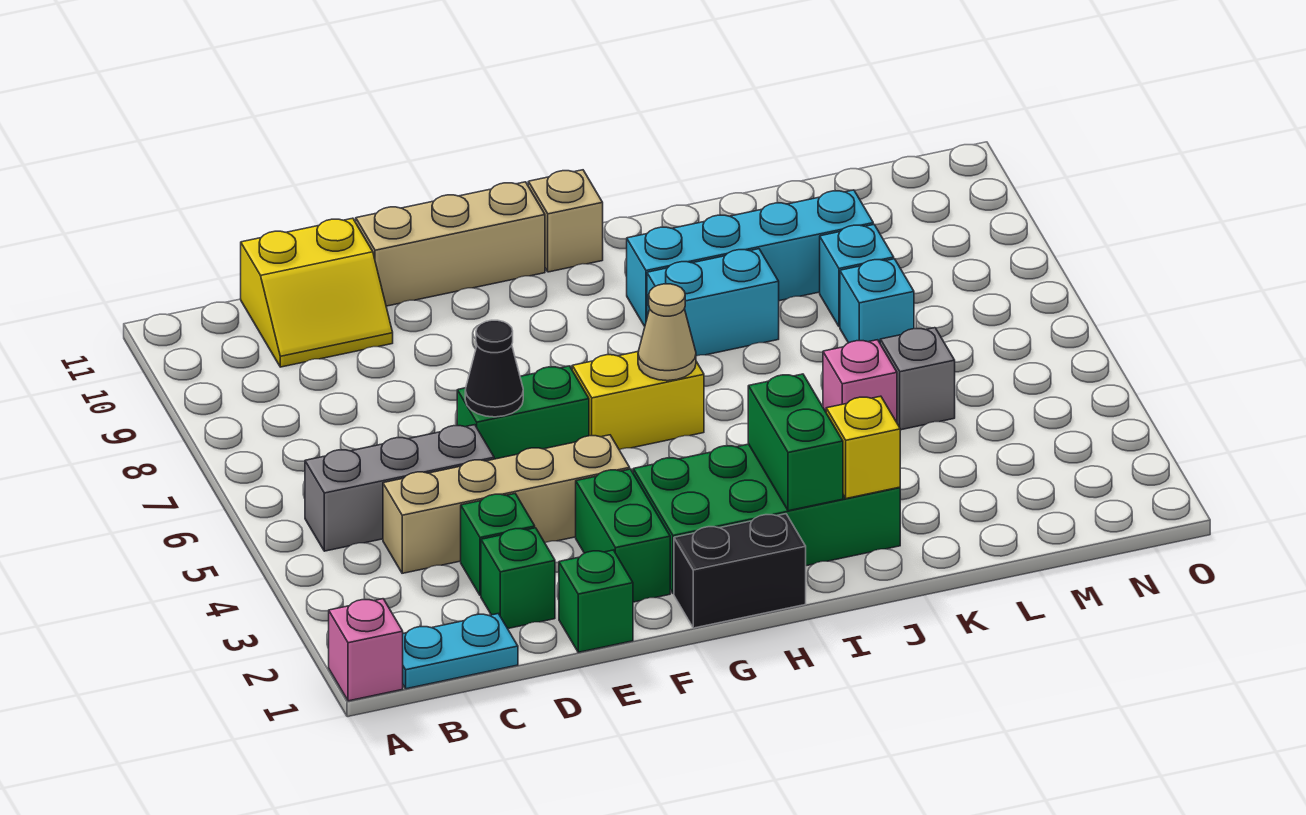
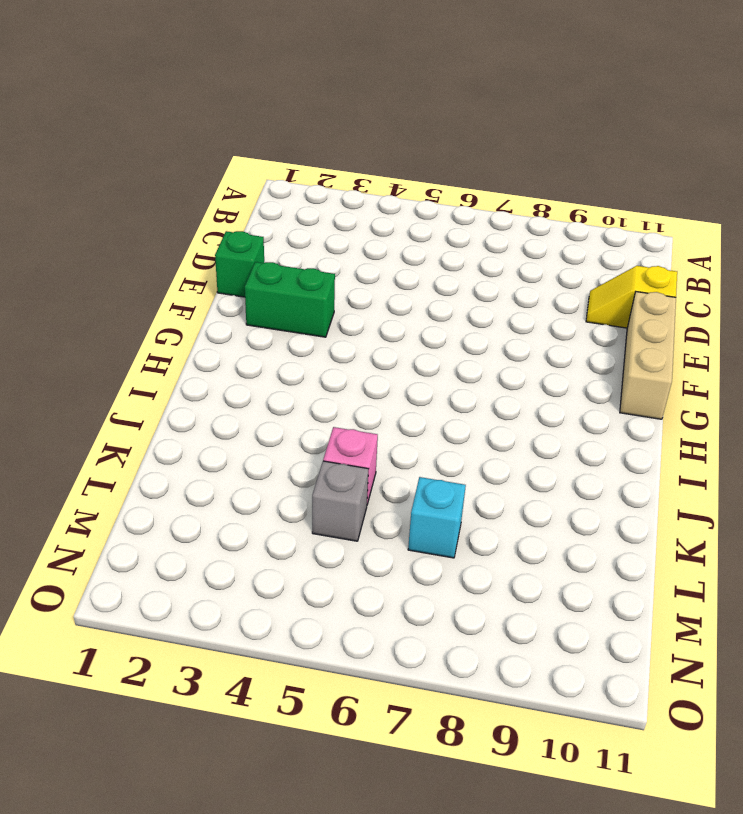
yellow 1x2 slope [586,266,677,328] -> yellow 2x2 slope [241,218,393,367]
none -> pink 1x1 brick [329,599,403,701]
none -> cyan 1x2 plate [403,614,518,689]
none -> grey 1x3 brick [305,425,494,551]

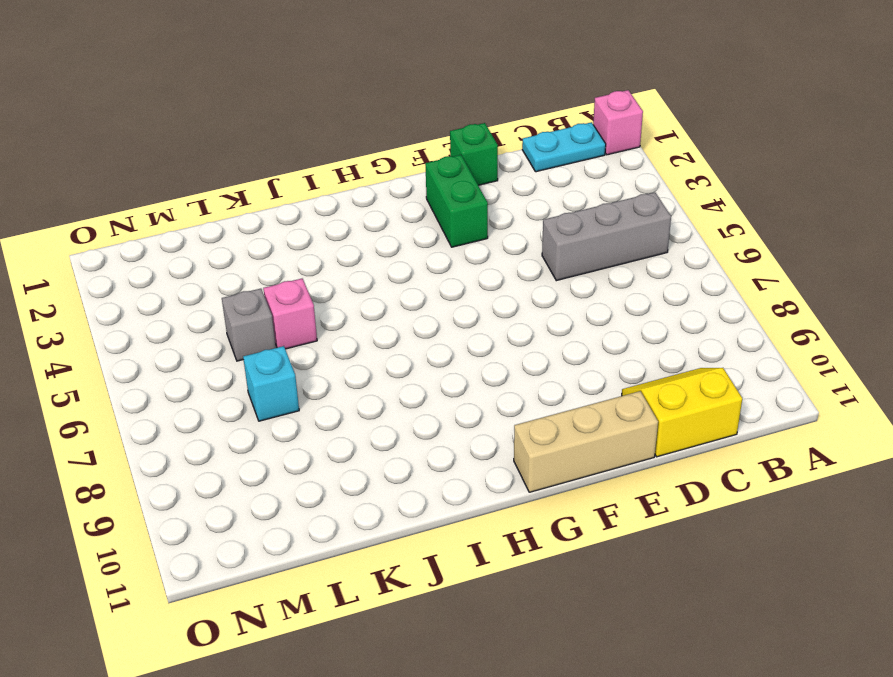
none -> tan 1x4 brick [383,435,630,573]
none -> green 1x1 brick [481,528,555,629]
none -> green 1x1 brick [461,494,535,596]

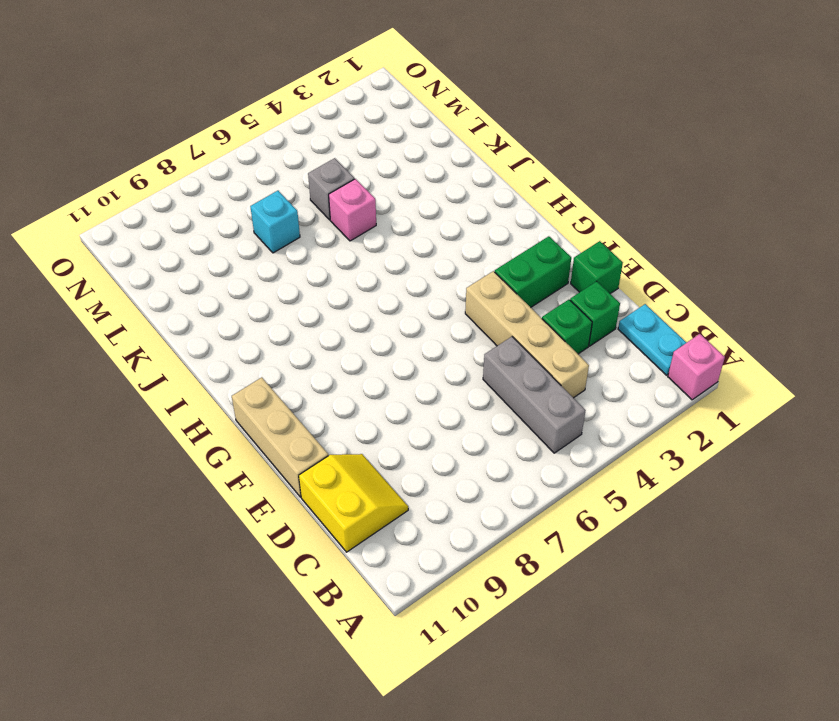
none -> green 1x2 brick [457,366,589,459]
none -> black 1x2 brick [674,514,806,628]
none -> green 2x4 brick [633,444,900,594]

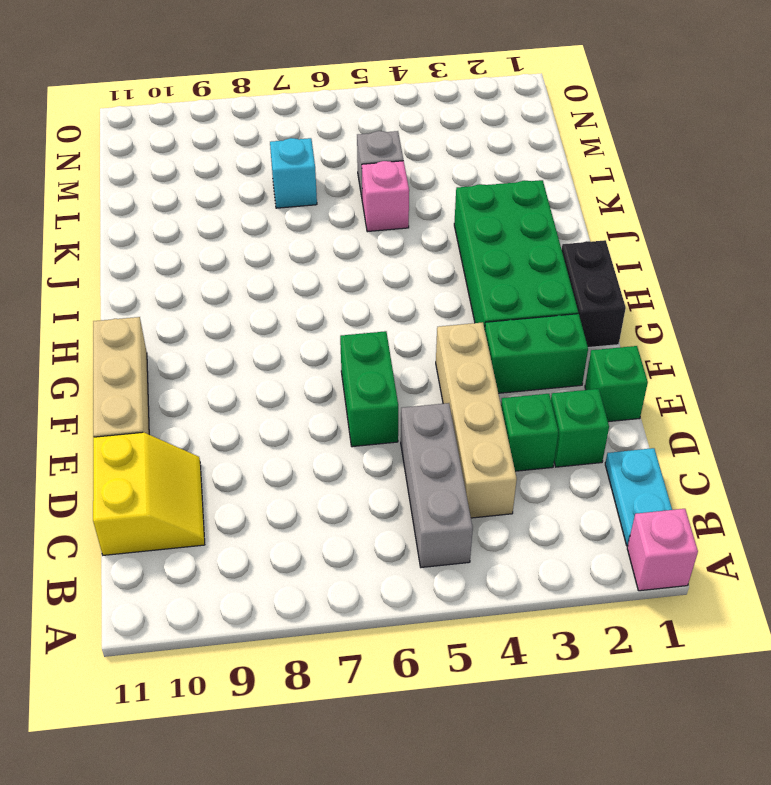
none -> yellow 1x2 brick [572,352,704,450]
none -> tan 1x1 brick [528,170,603,272]
none -> cyan 1x2 brick [647,249,779,356]

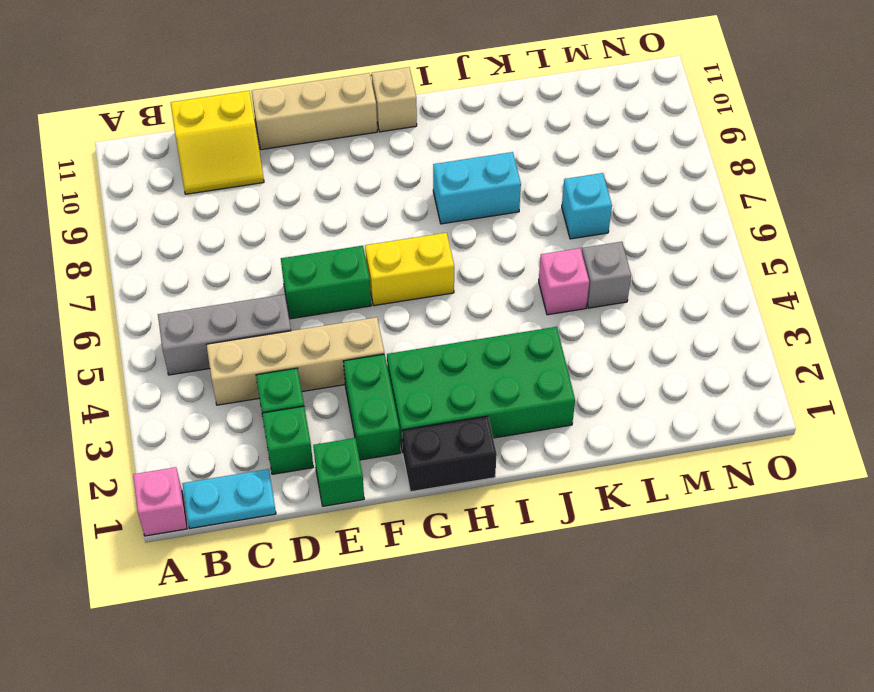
none -> cyan 1x4 brick [627,190,873,326]
none -> cyan 1x1 brick [820,224,894,327]
none -> black 1x1 cone [465,320,523,417]

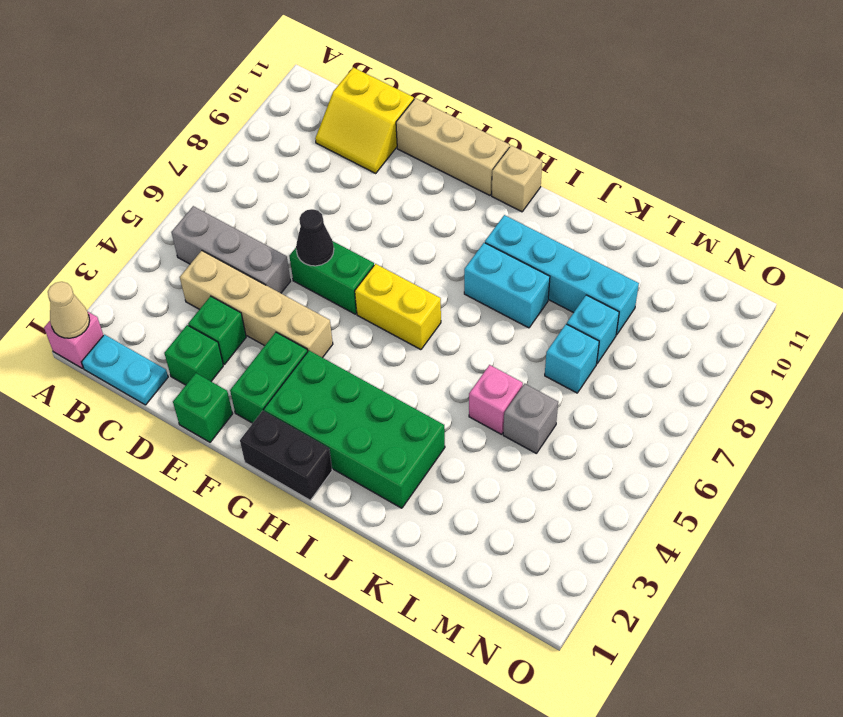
tan 1x1 cone [48,282,90,338] -> tan 1x1 cone moved to [638,284,696,381]
none -> green 1x2 brick [748,374,843,511]
none -> yellow 1x1 brick [826,396,900,499]

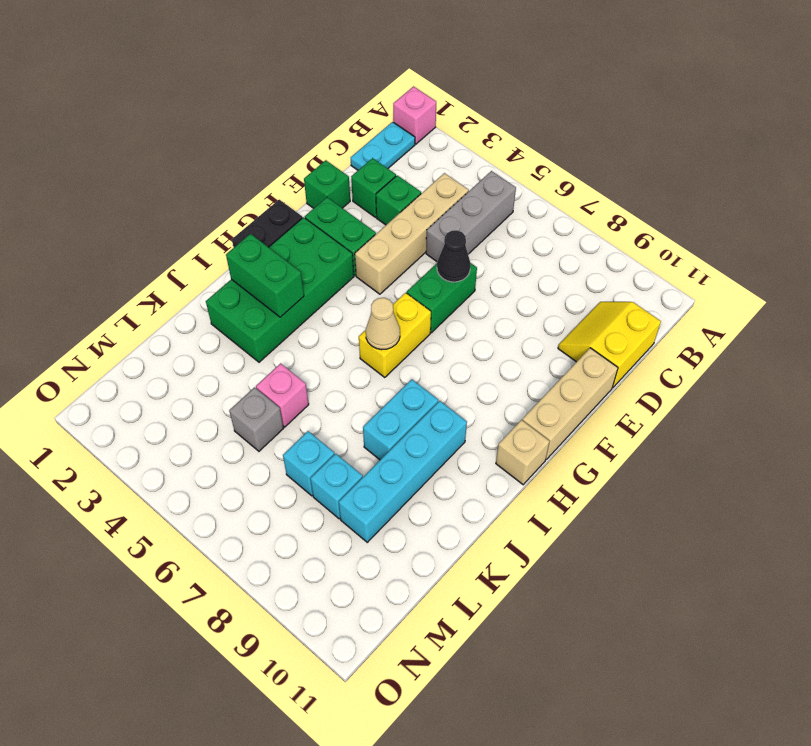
none -> yellow 1x1 brick [826,396,900,499]

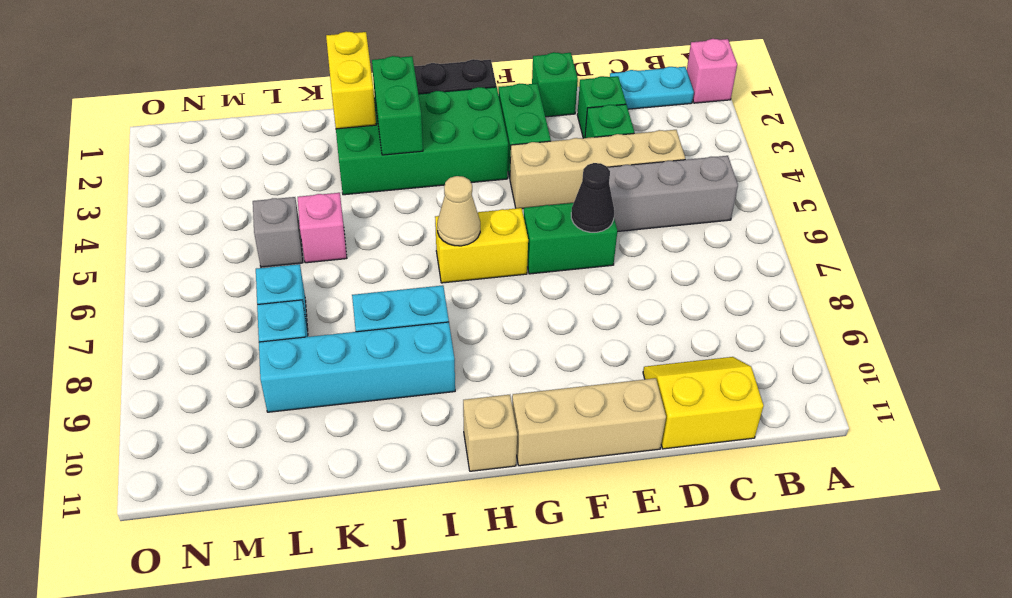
yellow 1x2 brick [326,31,376,129] -> yellow 1x1 brick [826,396,900,499]

